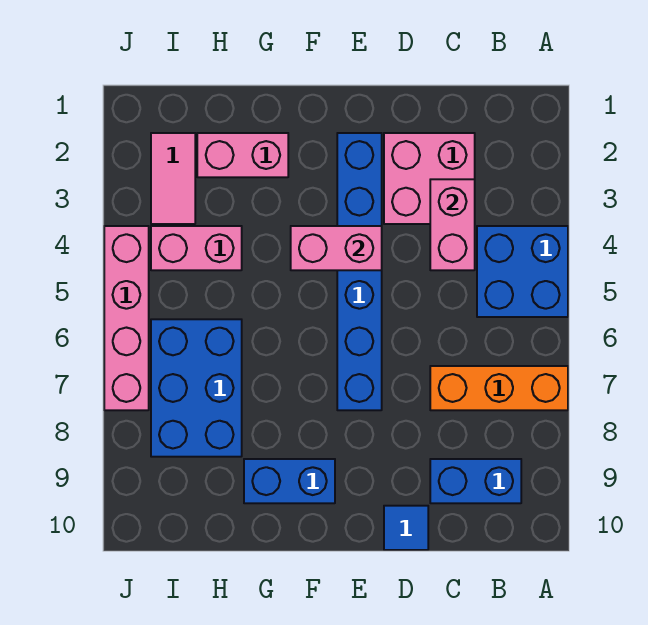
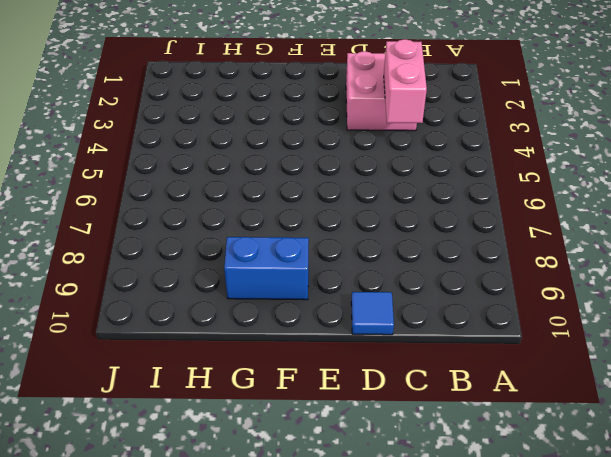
none -> blue 2x2 brick [477,226,568,317]
none -> orange 1x3 brick [430,366,568,410]
none -> blue 1x2 brick [430,459,521,503]

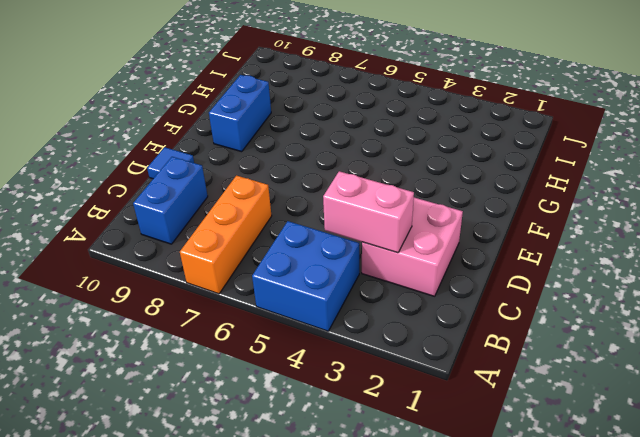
none -> blue 1x6 brick [337,133,382,410]
none -> pink 1x2 brick [197,133,288,177]
none -> pink 1x2 brick [151,226,242,270]

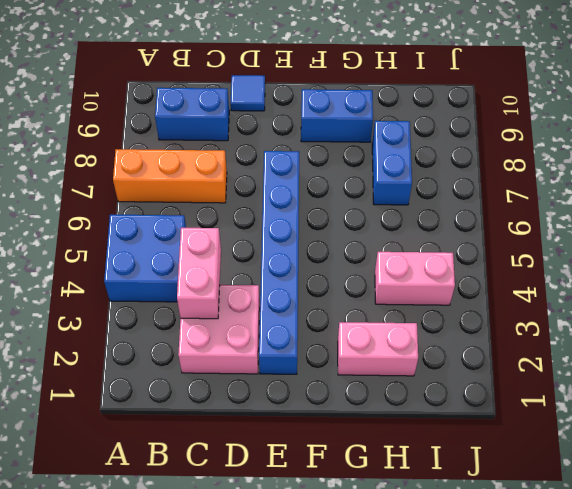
blue 1x2 brick [372,121,412,205] -> blue 2x3 brick [151,319,242,457]
none -> pink 1x2 tile [151,133,195,224]
none -> pink 1x4 brick [104,226,149,410]
none -> pink 1x2 brick [291,226,382,270]

